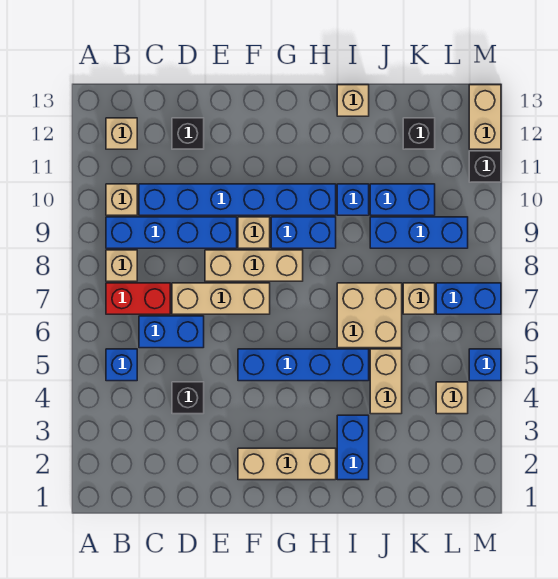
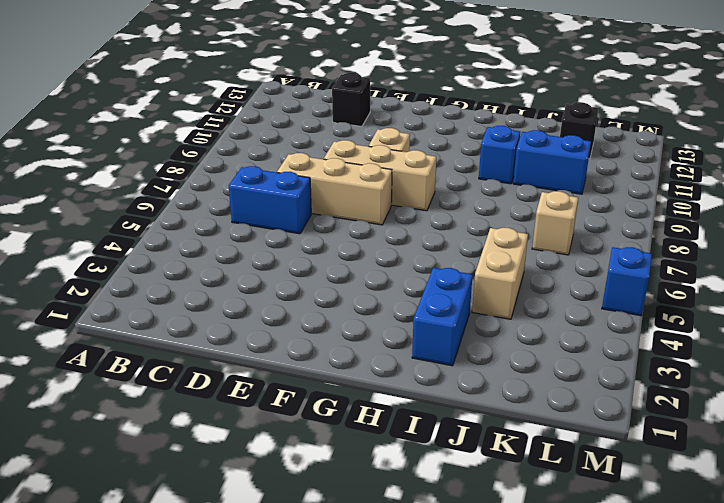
none -> blue 1x1 brick [106,349,137,381]
none -> red 1x2 brick [106,283,170,314]
none -> tan 1x1 brick [106,250,137,281]
none -> blue 1x4 brick [106,217,237,248]

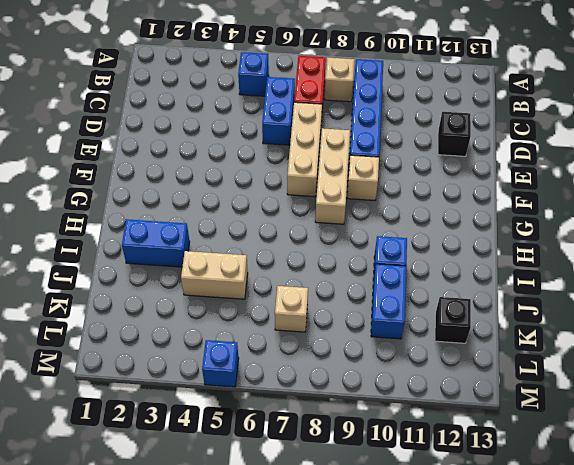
none -> tan 1x1 brick [106,184,137,215]
none -> tan 1x1 brick [106,118,137,149]
none -> blue 1x6 brick [139,184,336,215]
none -> black 1x1 brick [172,382,204,414]

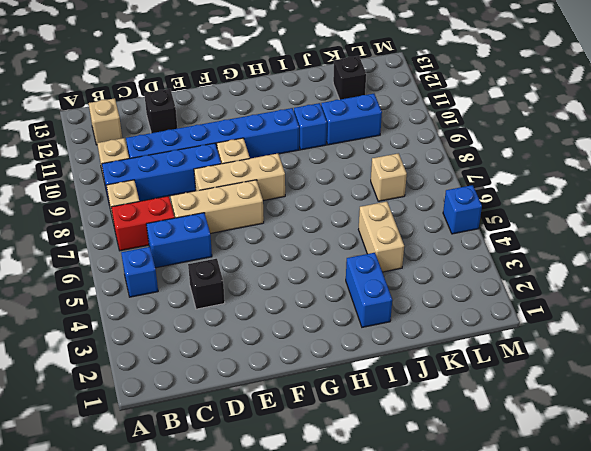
none -> tan 1x3 brick [238,448,336,480]
none -> blue 1x4 brick [238,349,369,381]
none -> blue 1x2 brick [271,217,336,248]
none -> tan 2x2 brick [337,283,402,348]

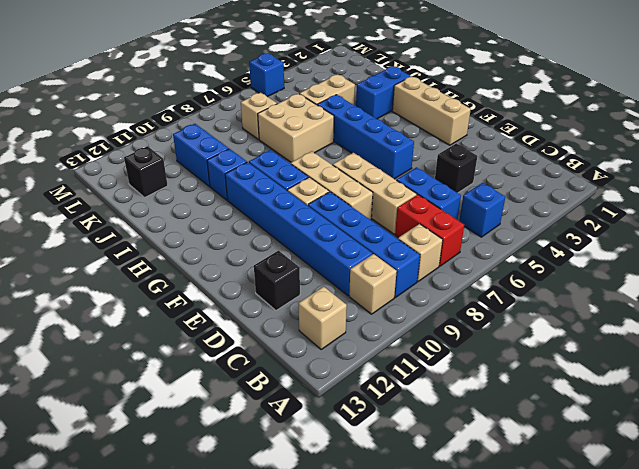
none -> tan 1x1 brick [337,85,369,116]
none -> blue 1x3 brick [370,217,468,248]
none -> tan 1x1 brick [436,382,468,414]
none -> blue 1x2 brick [436,283,501,314]

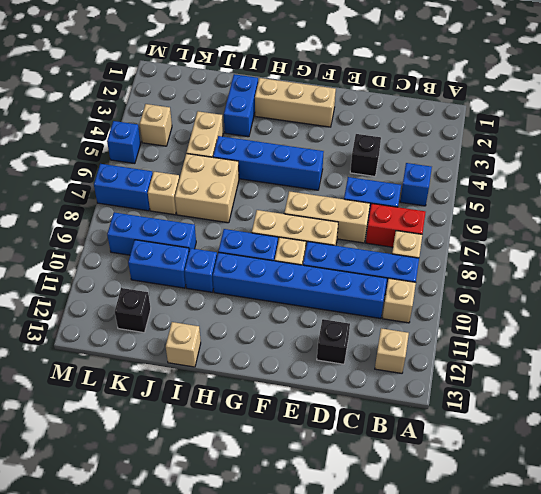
none -> black 1x1 brick [469,151,501,182]
none -> tan 1x2 brick [469,85,501,149]

